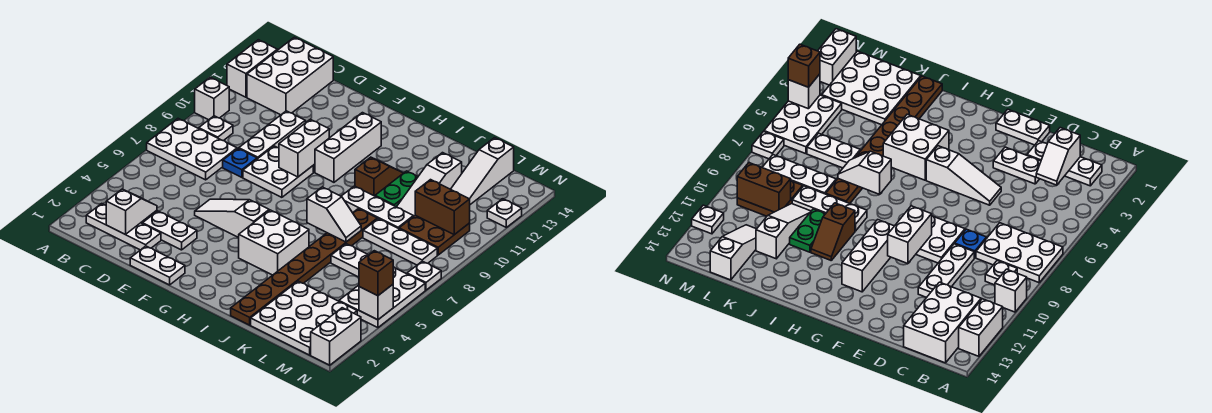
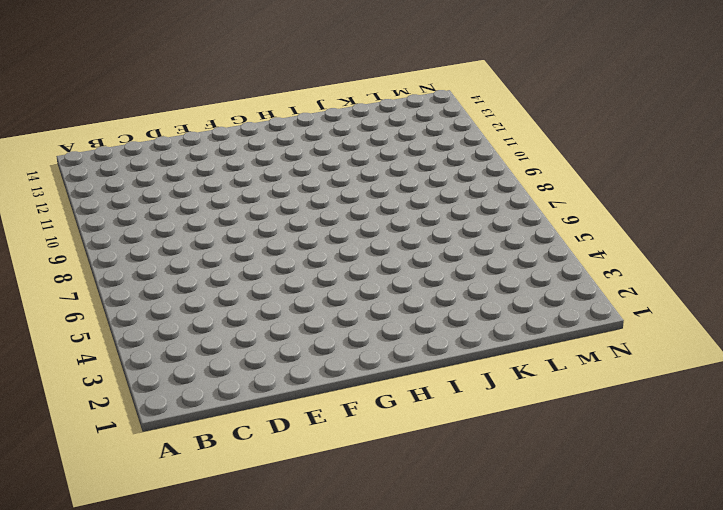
none -> white 2x3 plate [147,119,237,180]
none -> white 1x1 brick [195,77,229,120]
none -> white 1x2 brick [227,40,277,97]
none -> white 1x3 plate [86,204,161,250]

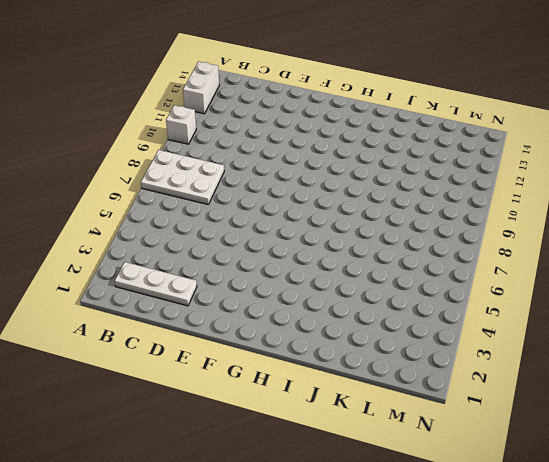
none -> white 1x1 plate [199,116,233,141]
none -> white 2x3 brick [247,37,333,115]
none -> white 1x2 plate [143,211,197,250]
none -> blue 1x1 plate [223,149,257,177]

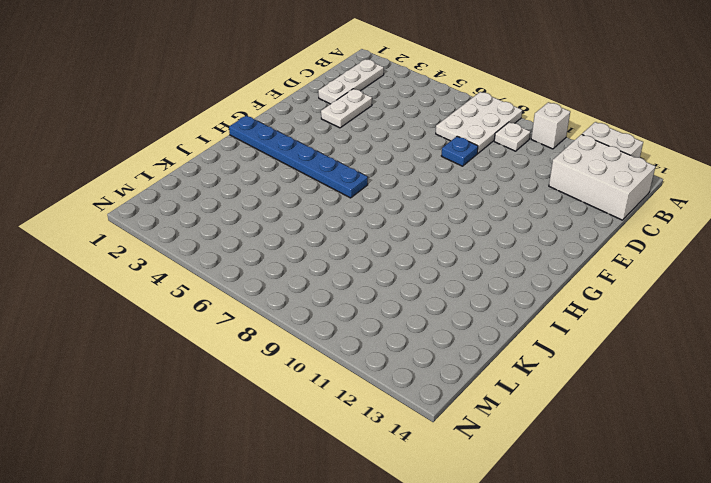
blue 1x6 plate [229,115,368,198] -> white 2x2 brick [239,210,309,275]
none -> white 1x3 plate [239,111,305,159]
none -> white 1x2 plate [130,246,185,285]
none -> white 1x3 slope [195,199,269,238]
none -> white 2x2 plate [243,146,313,197]

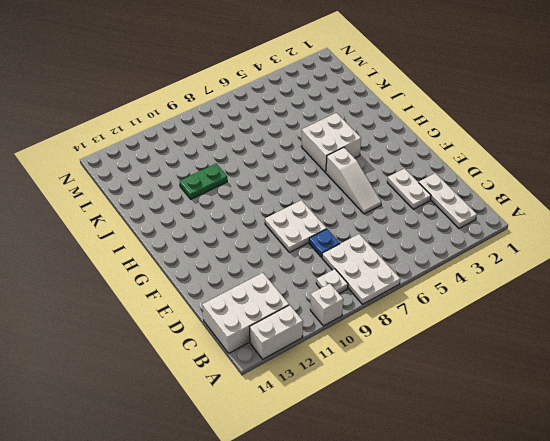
none -> white 1x3 plate [239,111,305,159]
none -> white 1x2 plate [130,246,185,285]
none -> white 1x3 brick [315,113,381,182]
none -> white 1x3 plate [341,186,413,229]

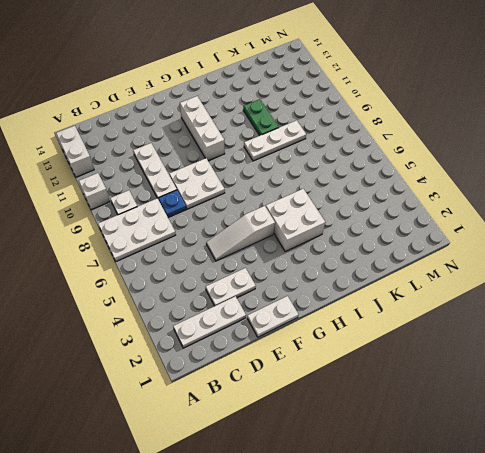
none -> white 2x3 brick [247,37,333,115]
none -> brown 1x2 slope [355,157,403,196]
none -> brown 1x8 plate [231,209,377,325]
none -> white 3x3 plate [251,281,357,355]

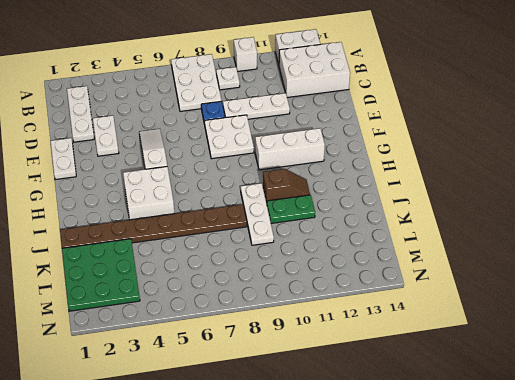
green 3x3 plate [62,239,140,311] -> white 3x3 plate [251,281,357,355]
none -> white 1x2 plate [331,244,368,277]
none -> white 1x3 plate [363,219,437,265]
none -> white 1x3 slope [397,153,462,217]
none -> brown 2x2 plate [399,215,470,255]

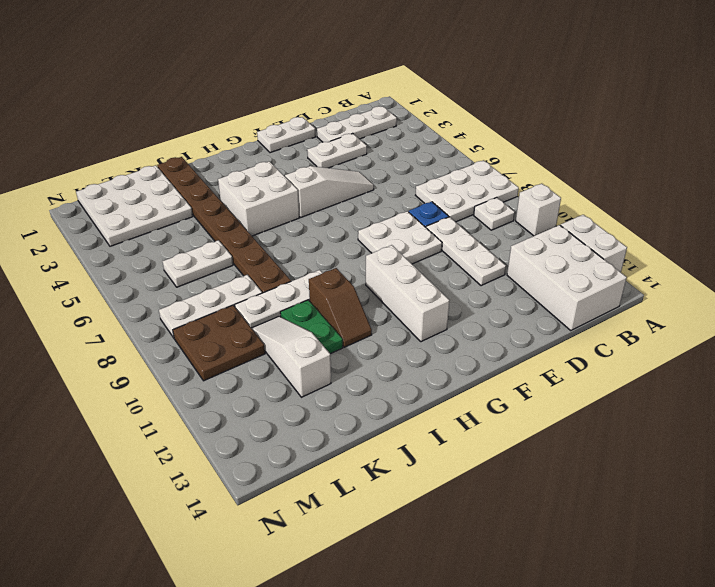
none -> white 1x3 slope [451,138,514,204]
none -> white 2x3 plate [339,267,425,328]
none -> white 1x2 brick [311,308,361,365]
none -> white 1x1 plate [407,261,441,290]

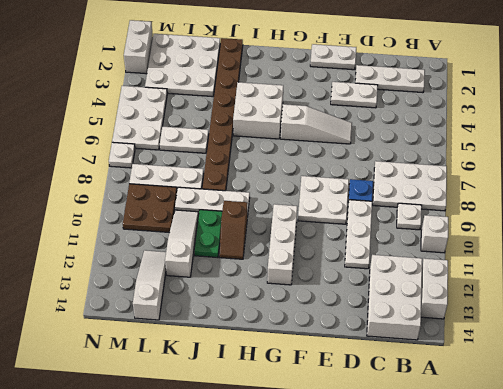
none -> white 1x1 plate [487,199,522,227]
none -> white 1x2 slope [106,189,157,235]
none -> white 1x2 brick [279,119,329,177]
none -> white 1x2 slope [307,187,361,242]

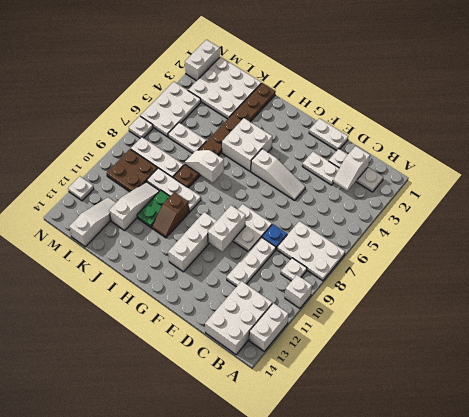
none -> brown 1x2 brick [415,180,470,235]
none -> white 1x1 brick [359,285,393,320]
none -> brown 1x1 brick [359,251,393,296]

